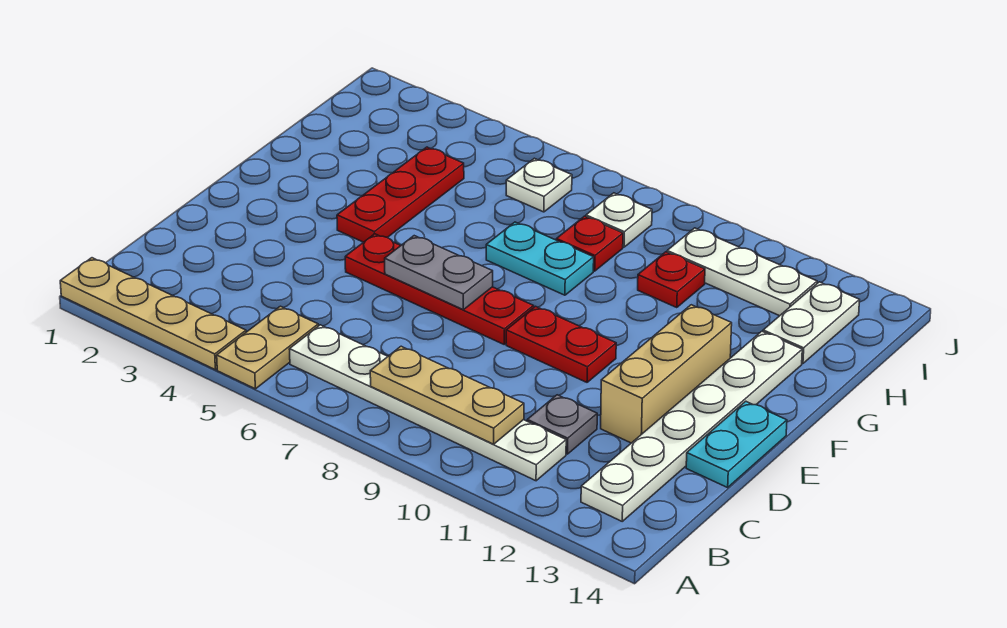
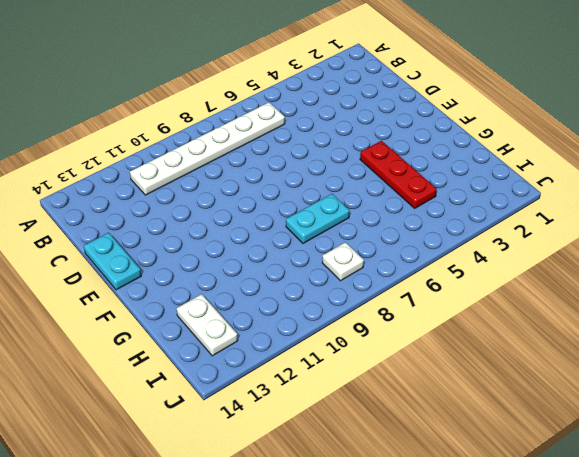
none -> tan 1x4 plate [60,258,246,370]
none -> tan 1x2 plate [217,306,318,389]
none -> white 1x6 plate [581,331,802,521]

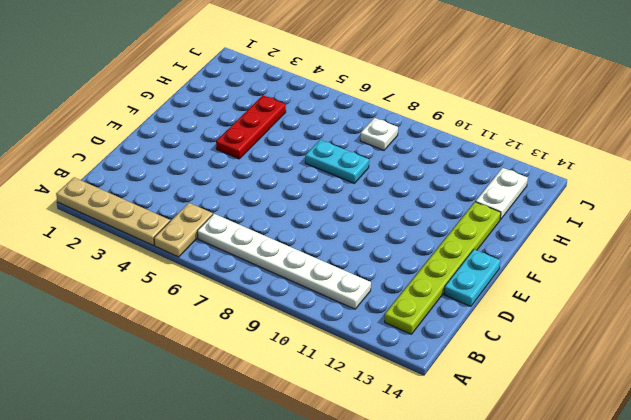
lime 1x6 plate [385,202,501,334] -> white 1x6 plate [581,331,802,521]
none -> grey 1x1 plate [527,395,597,454]
none -> tan 1x3 brick [601,305,732,443]
none -> red 1x4 plate [345,234,534,344]

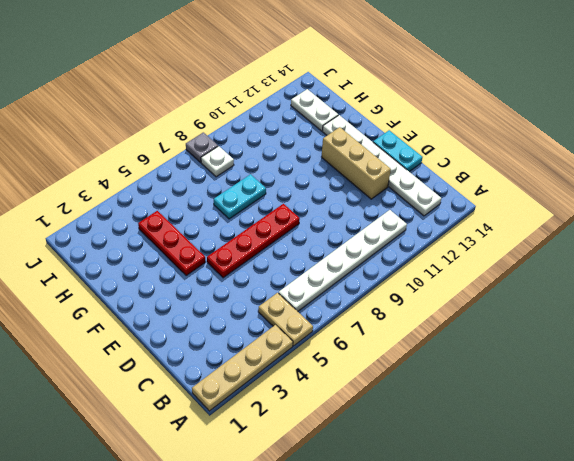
grey 1x1 plate [186,132,218,162] -> grey 1x1 plate moved to [527,395,597,454]
none -> red 1x2 plate [506,306,616,382]
none -> red 1x1 plate [556,216,623,271]
none -> red 1x1 plate [638,252,705,308]

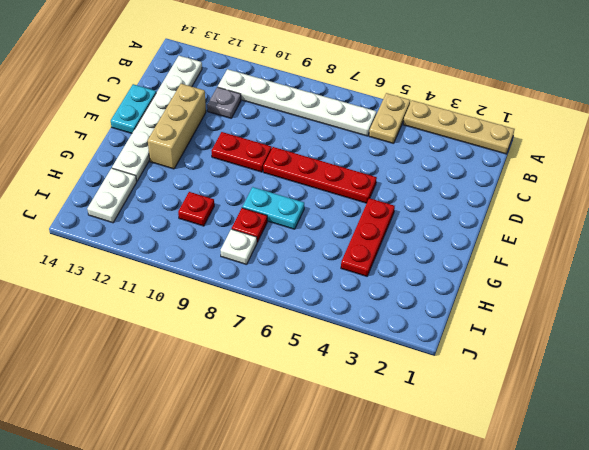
none -> white 1x1 plate [506,158,572,212]
none -> white 1x3 plate [667,228,817,316]
none -> tan 1x3 plate [370,346,524,444]

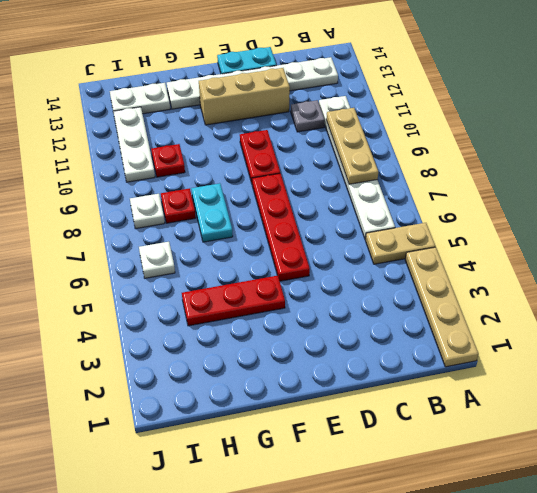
none -> grey 1x2 plate [385,236,493,310]

